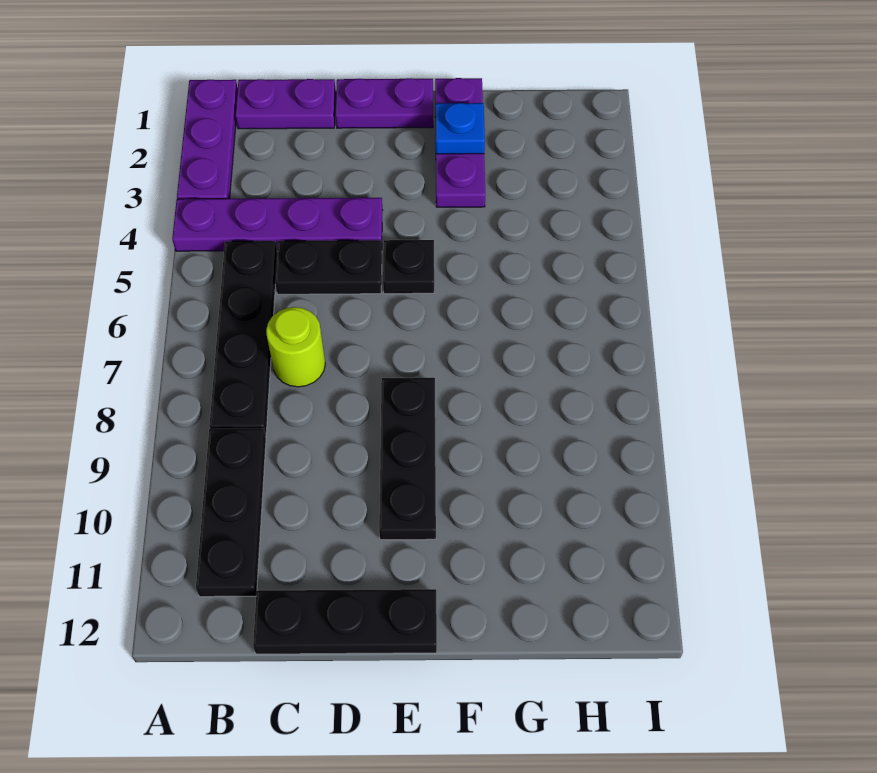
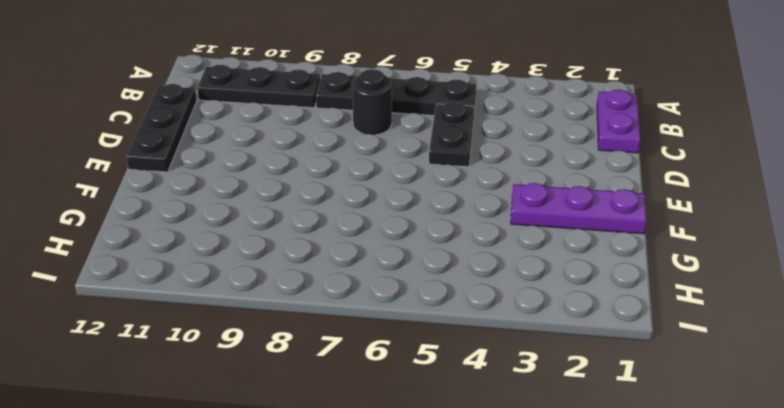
black 1x1 round brick [352,69,392,135] -> lime 1x1 round brick [266,307,325,387]
none -> purple 1x3 plate [177,80,238,199]
none -> purple 1x4 plate [172,198,383,251]
none -> purple 1x2 plate [336,78,433,128]

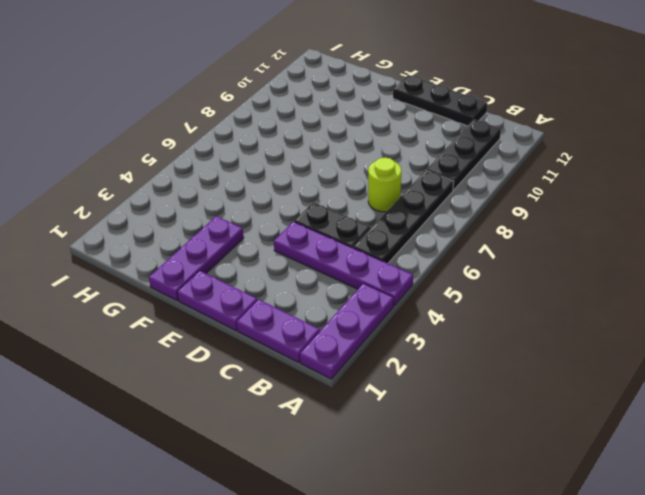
none -> black 1x1 plate [383,240,434,294]
none -> black 1x3 plate [379,378,436,540]
none -> blue 1x1 plate [435,103,485,154]

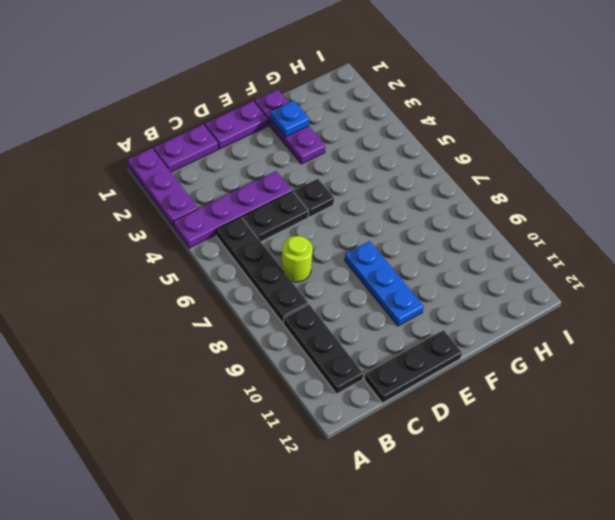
blue 1x3 plate [345,241,424,326] -> black 1x3 plate [379,378,436,540]

